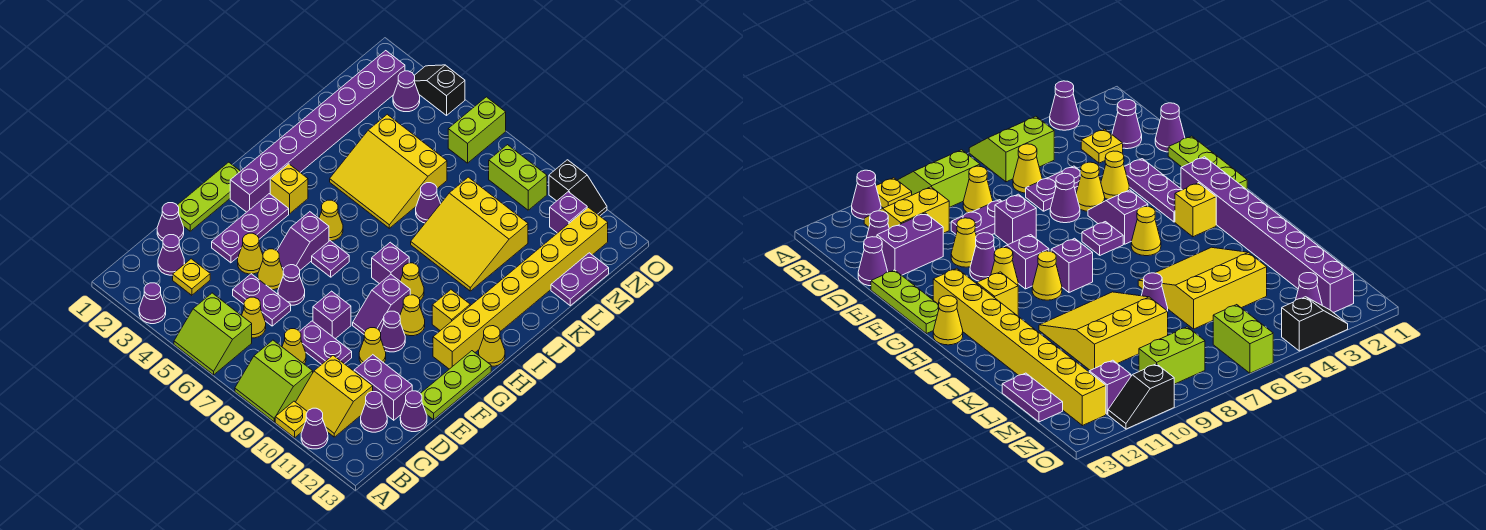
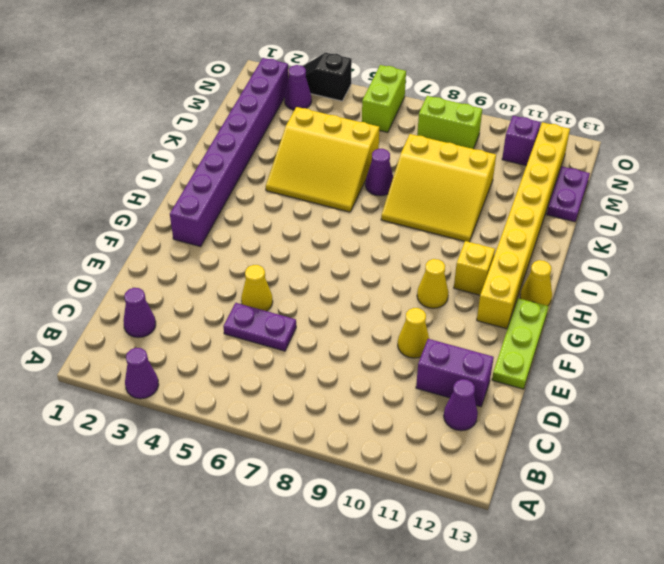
none -> lime 2x2 slope [174,293,252,375]
none -> lime 2x2 slope [235,340,313,422]
none -> yellow 1x1 plate [275,401,307,438]
none -> purple 1x1 cone [301,408,328,449]

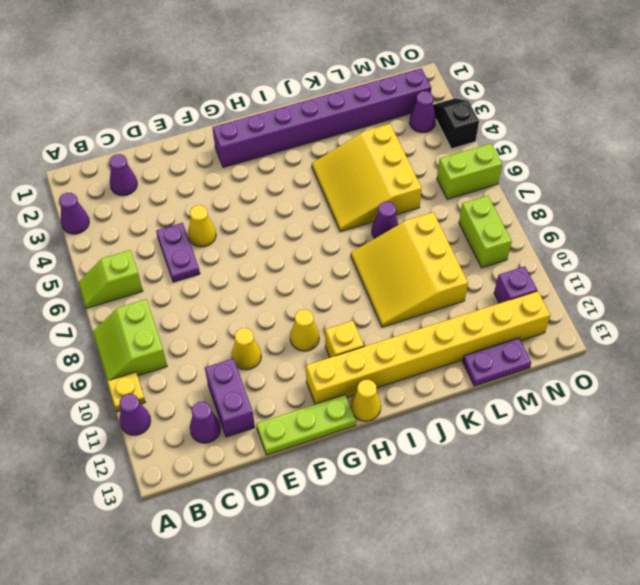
lime 1x2 slope [78,250,143,308] -> lime 2x2 slope [174,293,252,375]
none -> yellow 2x2 slope [296,355,373,437]
none -> yellow 1x1 plate [173,259,210,295]
none -> yellow 1x1 cone [242,297,266,338]
none -> yellow 1x1 cone [282,329,306,364]

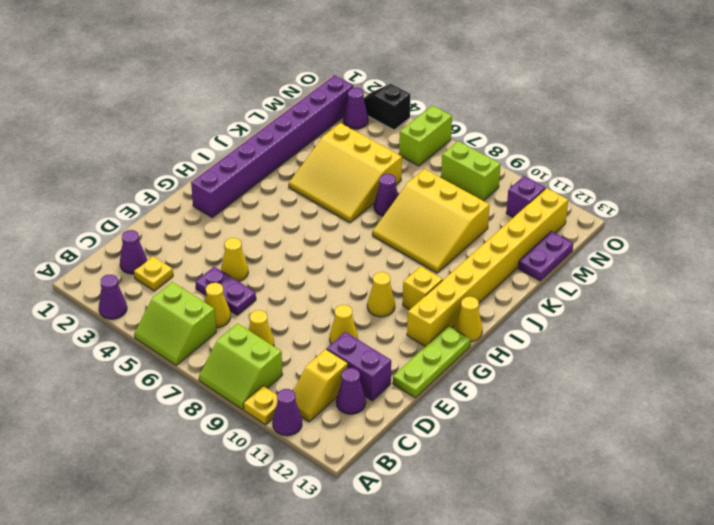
yellow 1x2 slope [293,349,348,422] -> yellow 2x2 slope [296,355,373,437]
none -> purple 1x1 cone [157,203,184,241]
none -> purple 1x2 plate [299,321,352,365]
none -> purple 1x1 cone [400,391,427,432]
none -> lime 1x3 plate [177,162,240,231]

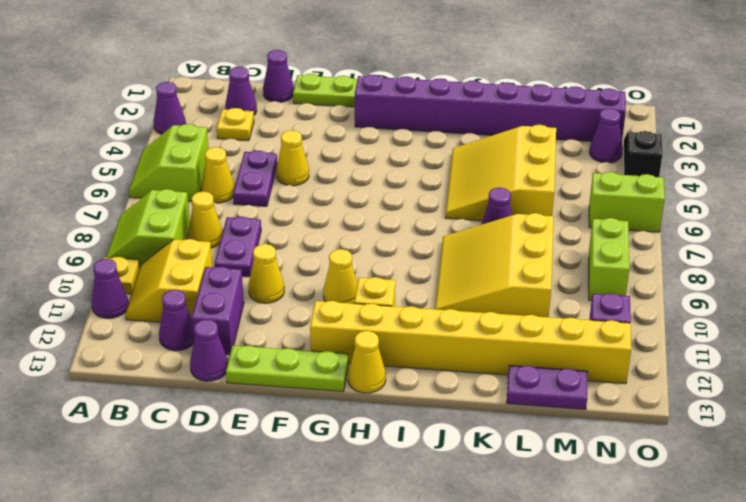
none -> purple 1x3 plate [212,194,289,263]
none -> yellow 1x1 cone [238,233,263,274]
none -> purple 1x1 cone [278,265,305,305]
none -> purple 1x1 brick [313,291,351,339]

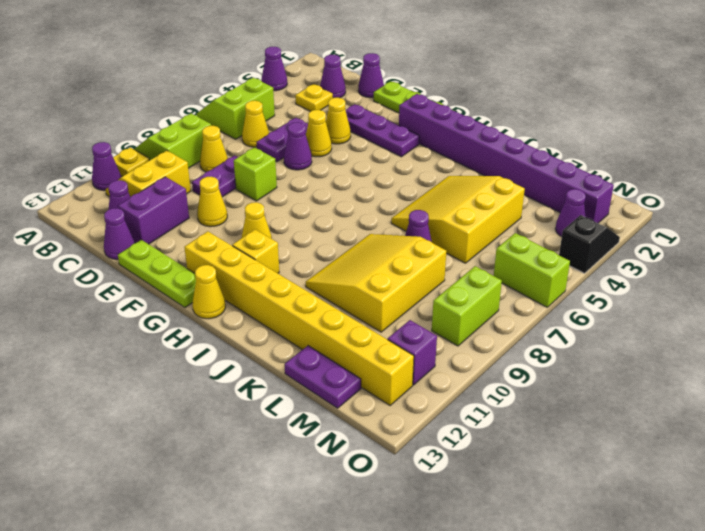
lime 1x1 brick [234,147,277,201] -> purple 1x1 brick [313,291,351,339]
none -> purple 1x2 slope [277,212,329,270]
none -> purple 1x2 slope [353,275,410,334]
none -> purple 1x1 cone [381,311,405,352]
none -> purple 1x1 plate [312,241,349,277]

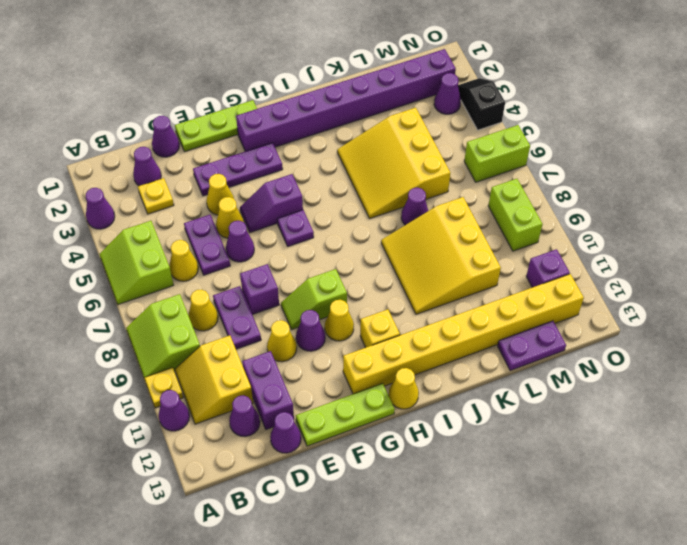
lime 1x2 slope [281,269,347,330] -> purple 1x2 slope [353,275,410,334]
none -> yellow 1x1 brick [270,164,308,214]
none -> yellow 1x1 cone [319,200,343,241]
none -> purple 1x1 brick [372,242,409,284]
none -> yellow 1x1 cone [400,263,424,300]

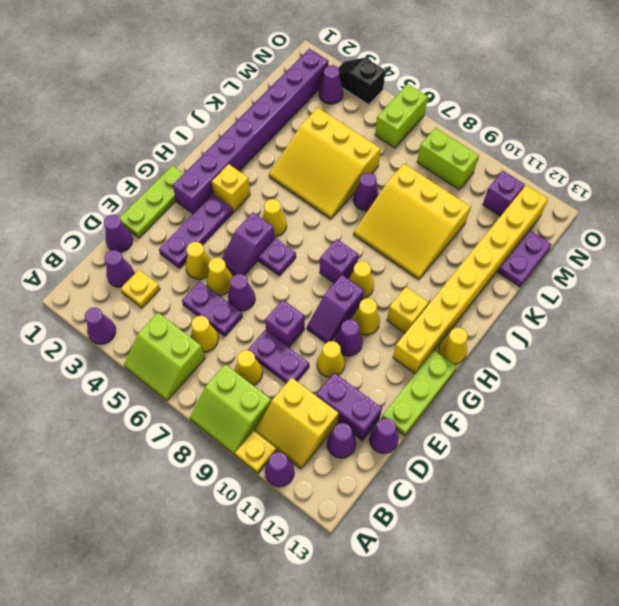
none -> black 1x2 slope [549,160,607,216]

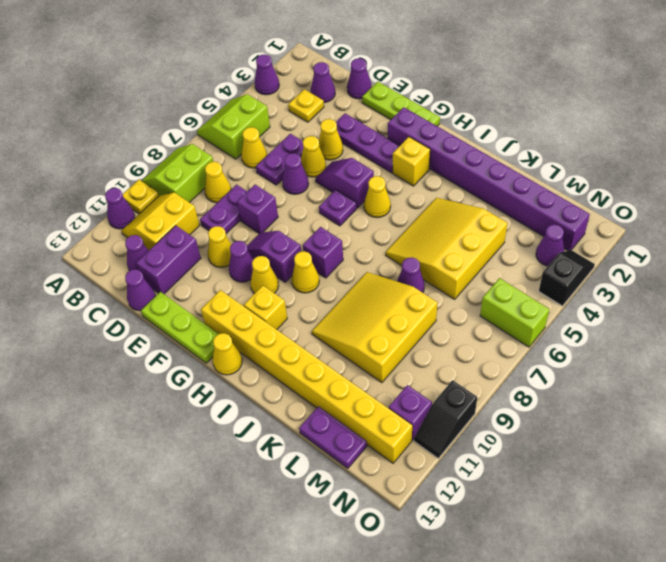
none -> lime 1x2 brick [489,145,547,210]

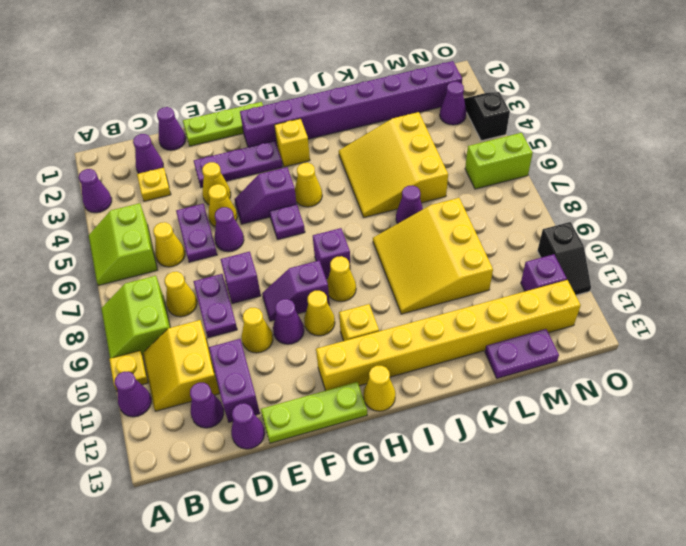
none -> lime 1x2 brick [489,145,547,210]

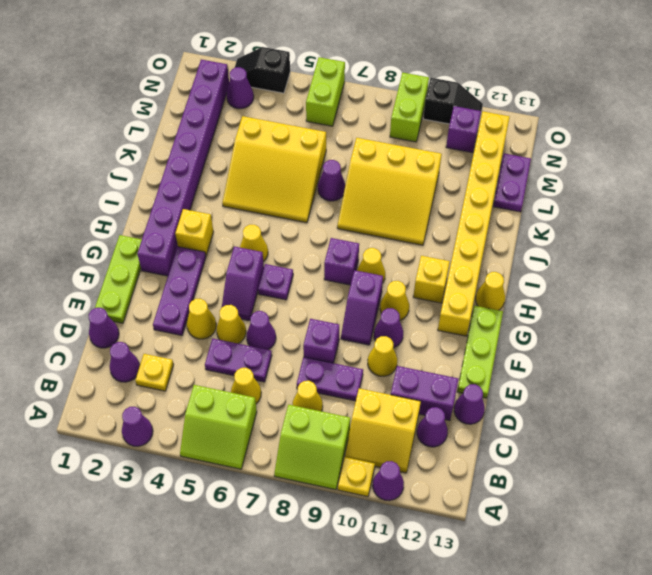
lime 1x2 brick [390,73,429,142] -> lime 1x2 brick turned to [489,145,547,210]

